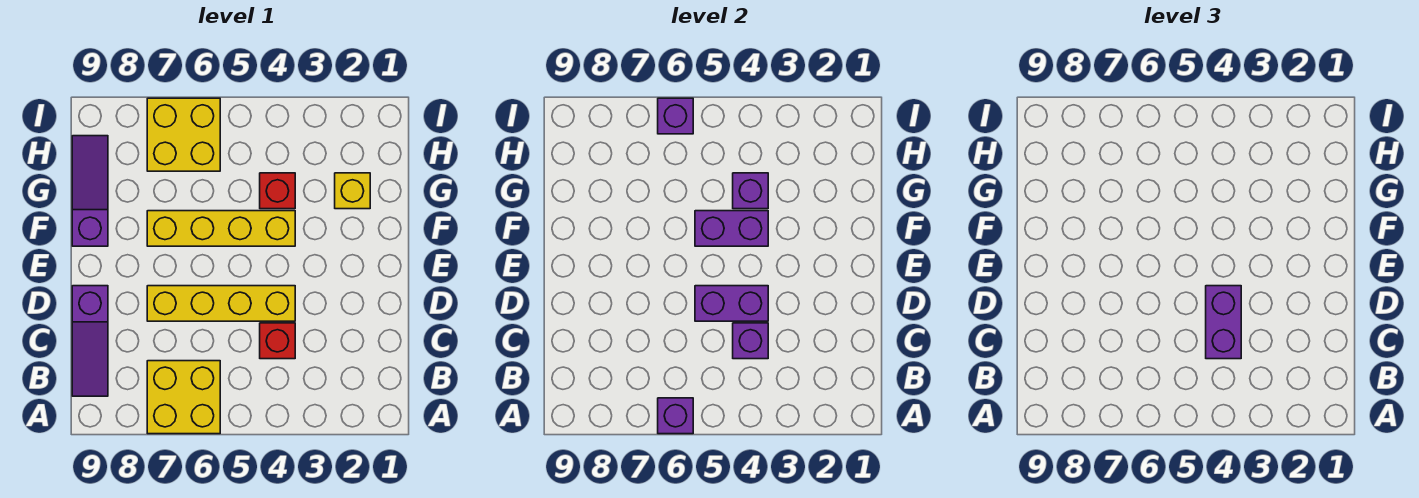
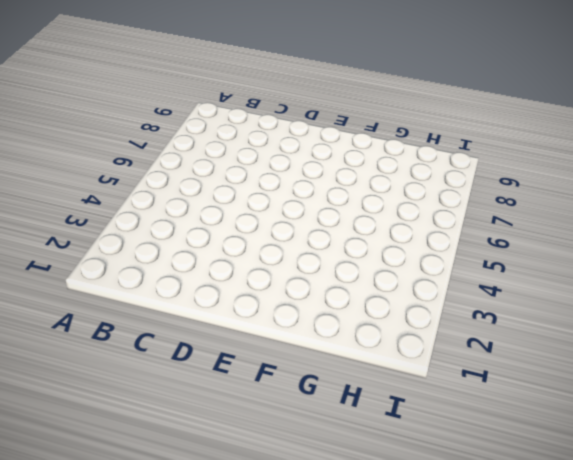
none -> yellow 2x2 brick [147,361,220,434]
none -> purple 1x3 slope [72,286,108,396]
none -> red 1x1 brick [260,323,295,359]

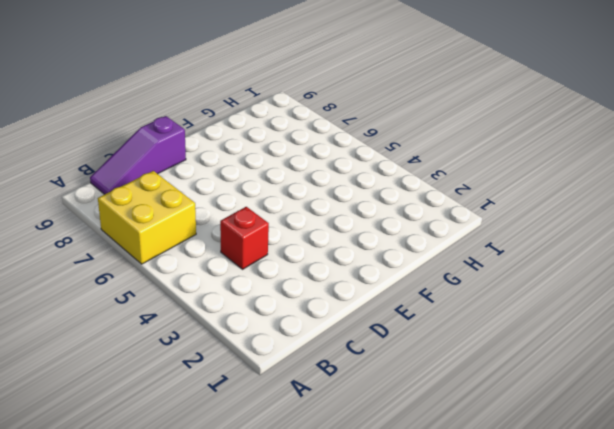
none -> yellow 1x4 brick [147,286,295,321]
none -> yellow 1x4 brick [147,211,295,246]
none -> purple 1x3 slope [72,136,108,246]

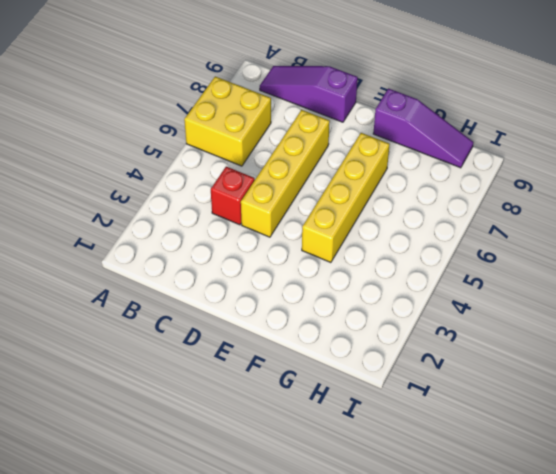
none -> yellow 1x1 brick [335,173,370,209]
none -> red 1x1 brick [260,173,295,209]
none -> yellow 2x2 brick [147,98,220,171]

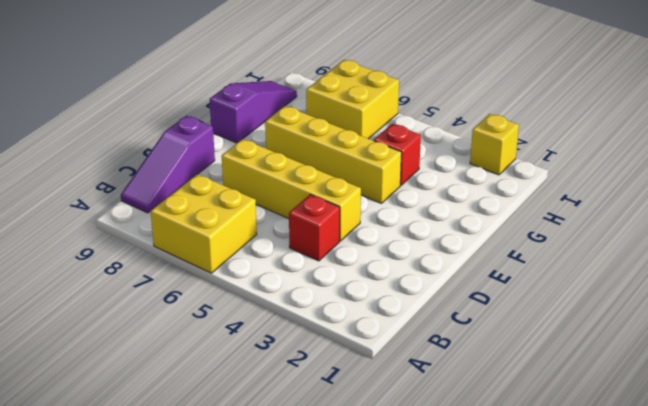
yellow 1x1 brick [470,114,519,175] -> yellow 1x1 brick moved to [335,173,370,209]
none -> purple 1x1 brick [658,398,693,434]
none -> purple 1x1 brick [733,323,768,359]
none -> purple 1x2 brick [695,286,768,321]

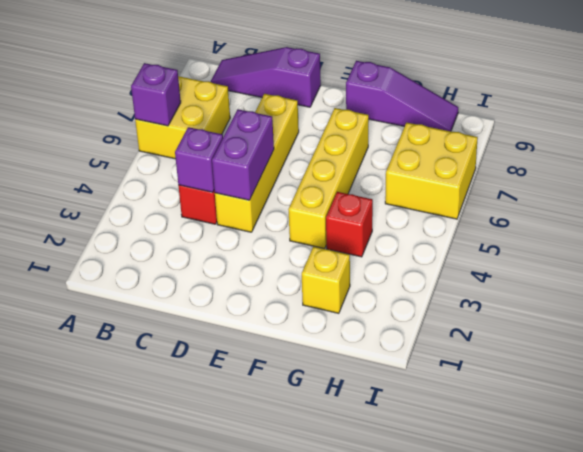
none -> purple 1x2 brick [695,211,768,246]
none -> purple 1x1 brick [733,173,768,209]
none -> purple 1x1 brick [658,98,693,134]

